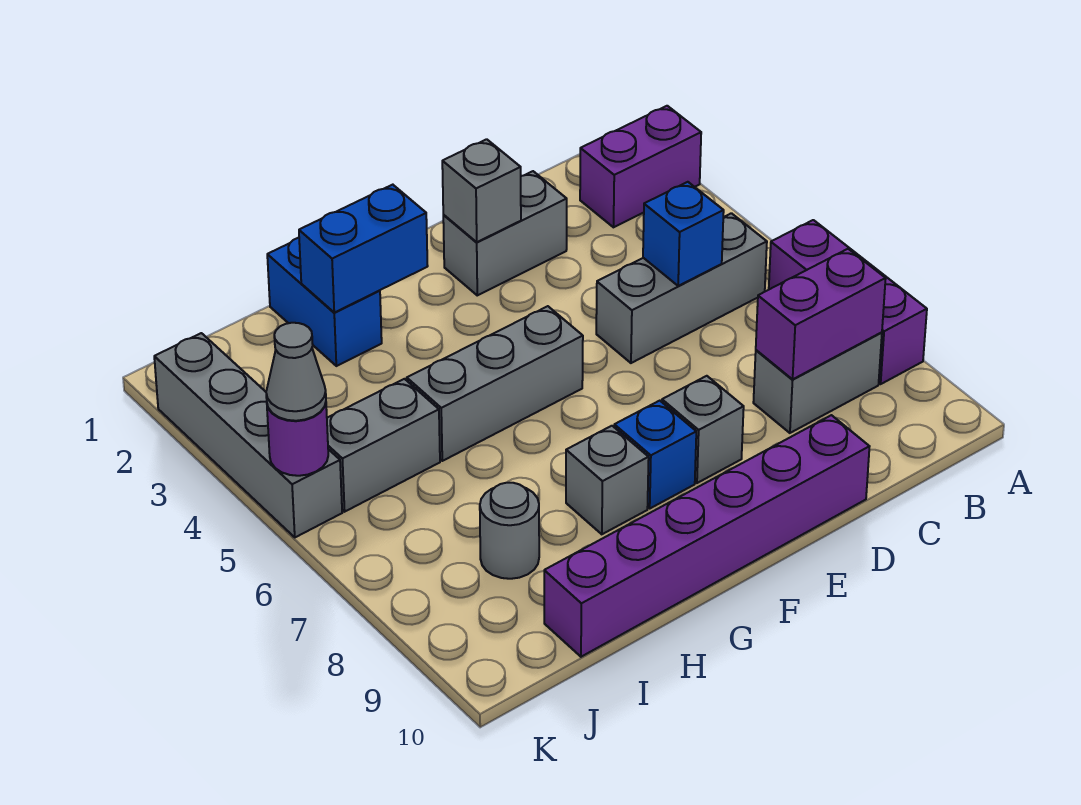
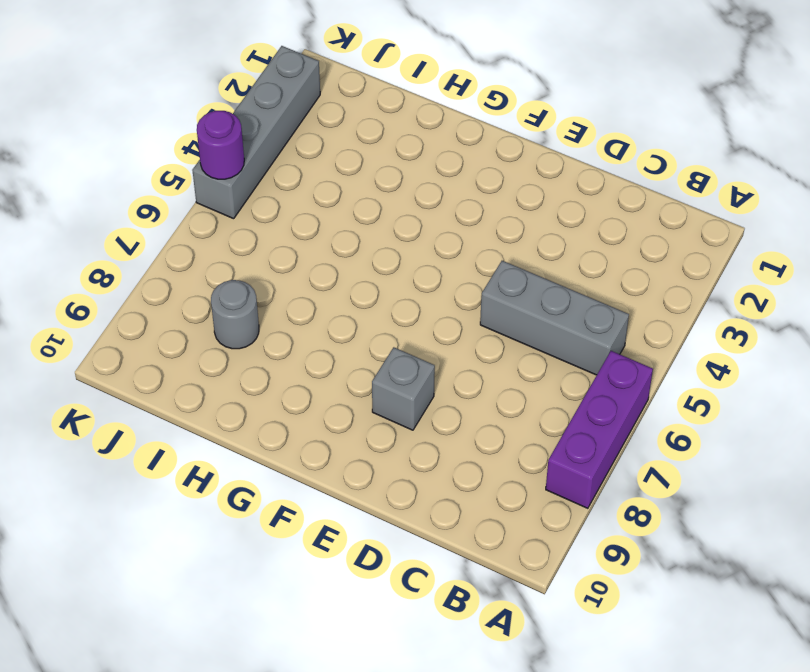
none -> purple 1x2 brick [580,106,701,227]
none -> grey 1x2 brick [753,332,882,433]
none -> grey 1x2 brick [443,171,567,295]

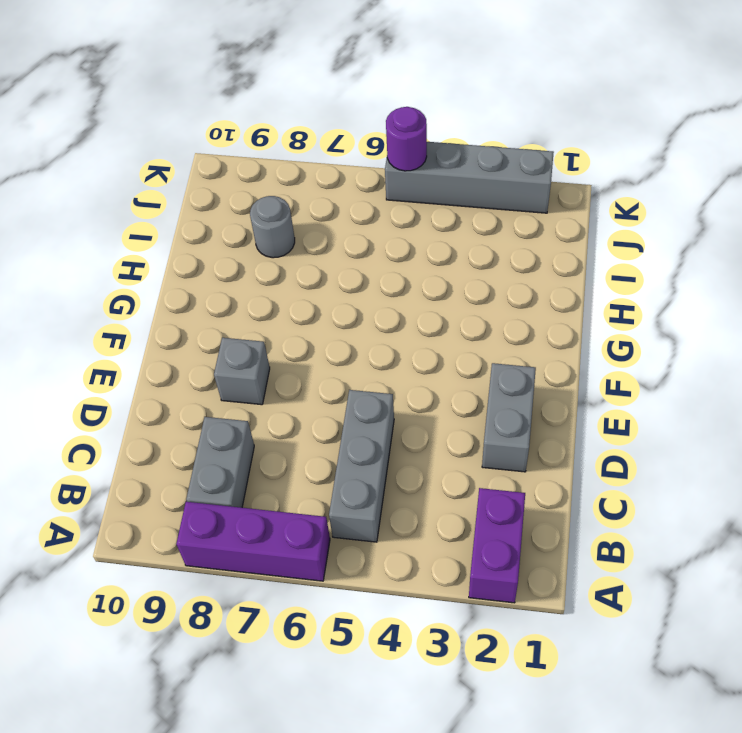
none -> purple 1x6 brick [544,415,870,657]
none -> grey 1x3 brick [407,306,583,461]
none -> blue 1x1 brick [614,401,696,508]

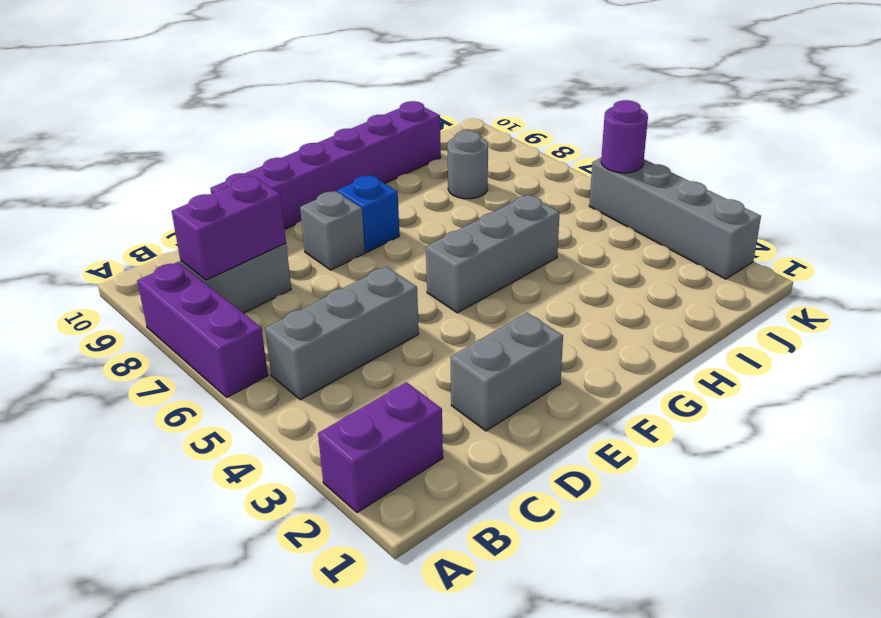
none -> grey 1x1 brick [566,426,649,534]
none -> blue 1x2 brick [267,238,382,366]
none -> grey 1x2 brick [327,379,440,512]

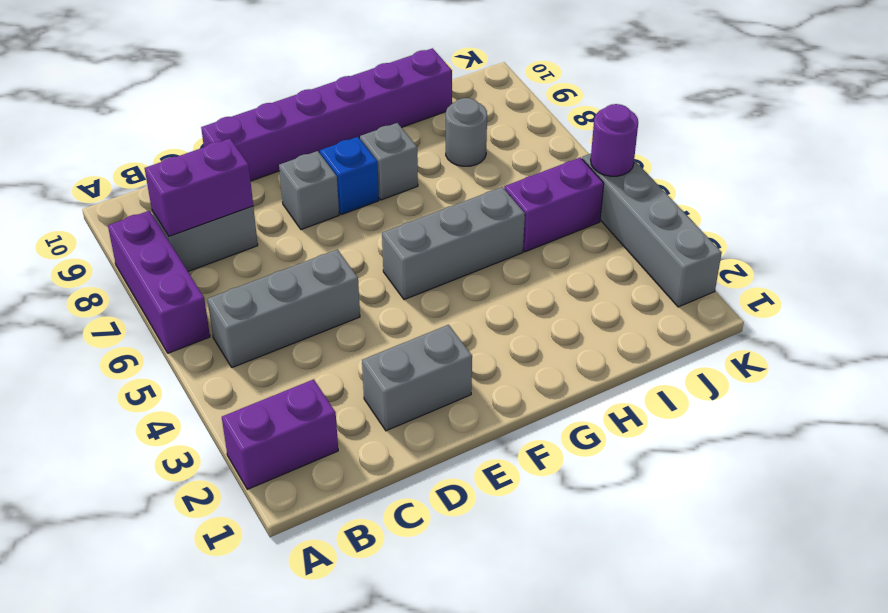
purple 1x2 brick [504,158,604,252] -> grey 1x2 brick [327,379,440,512]
none -> blue 1x2 brick [267,238,382,366]
none -> blue 1x1 brick [643,182,724,286]
none -> grey 1x1 brick [442,139,521,242]

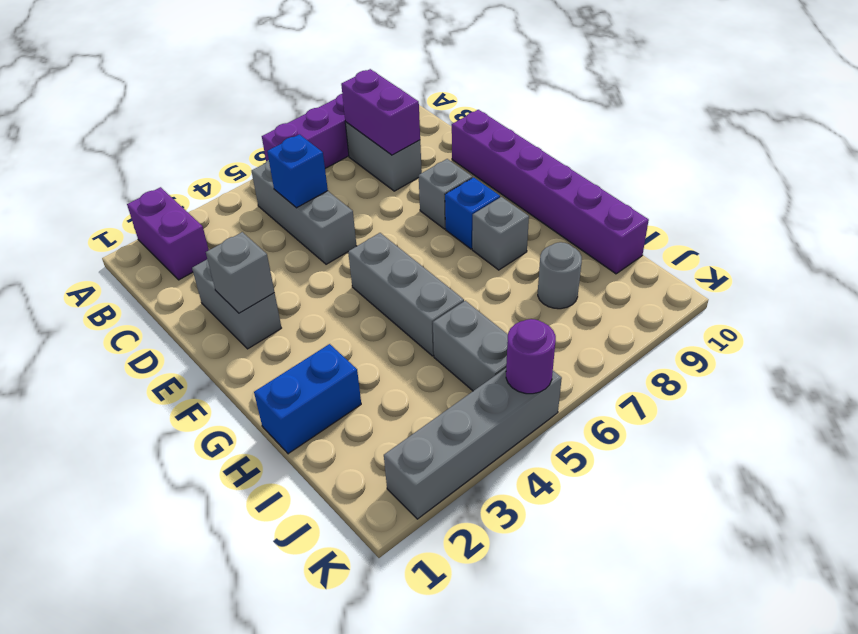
none -> blue 1x2 brick [299,185,428,313]
none -> grey 1x1 cone [266,323,326,421]

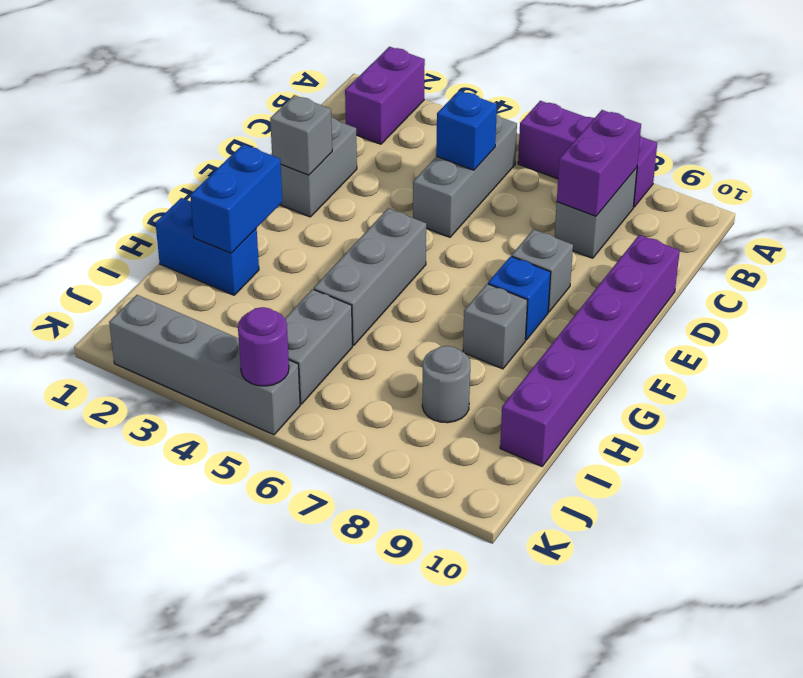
none -> grey 1x1 cone [266,323,326,421]

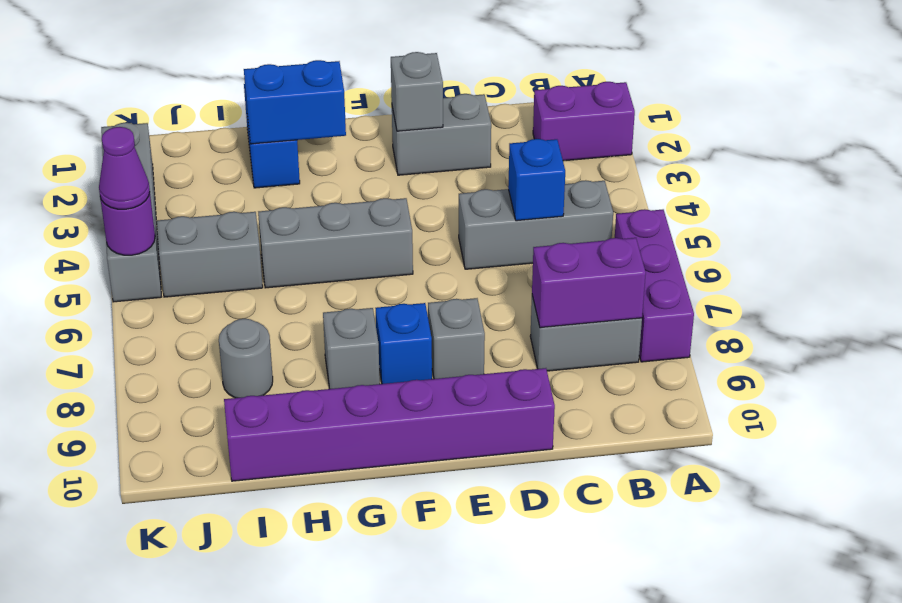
purple 1x1 cone [99,127,150,209] -> grey 1x1 cone [266,323,326,421]

